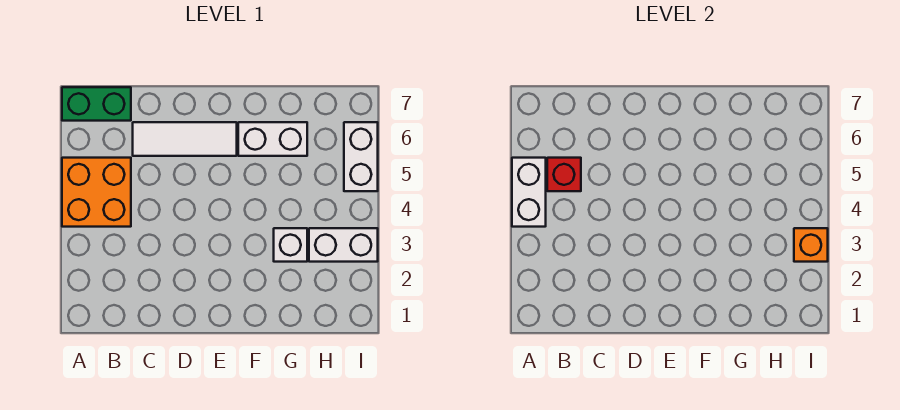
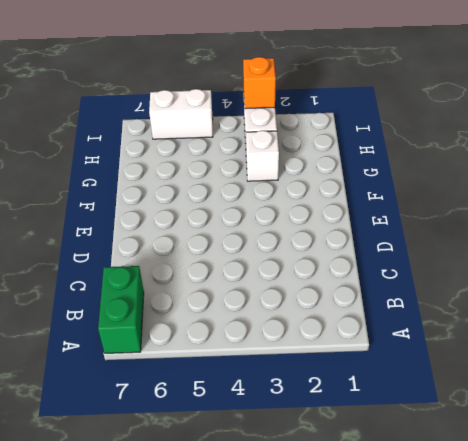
none -> orange 2x2 brick [62,158,131,227]
none -> white 1x3 tile [133,122,237,156]

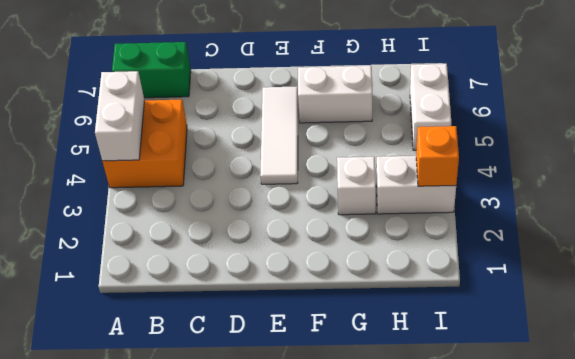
white 1x3 tile [260,86,298,184] -> white 1x3 tile turned to [133,122,237,156]
none -> red 1x1 brick [547,158,581,191]

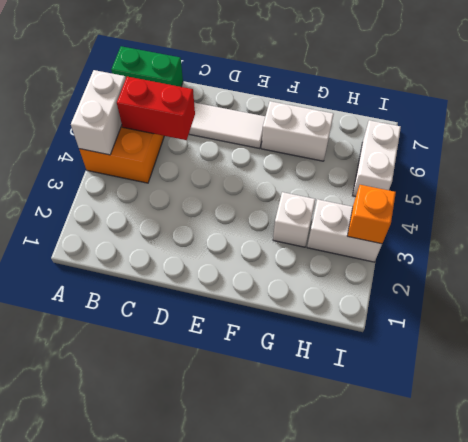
red 1x2 brick [117,77,195,140] -> red 1x1 brick [547,158,581,191]

